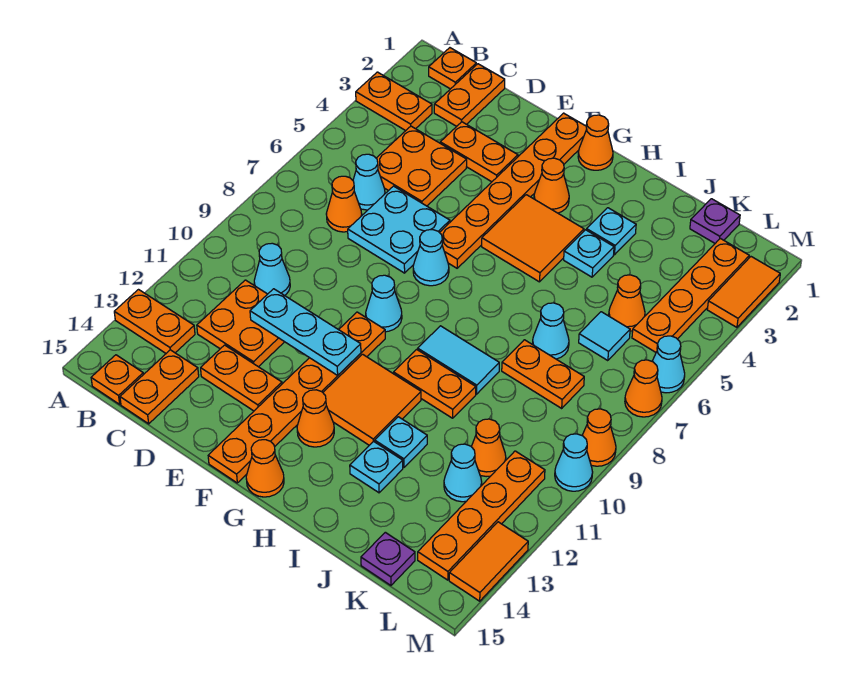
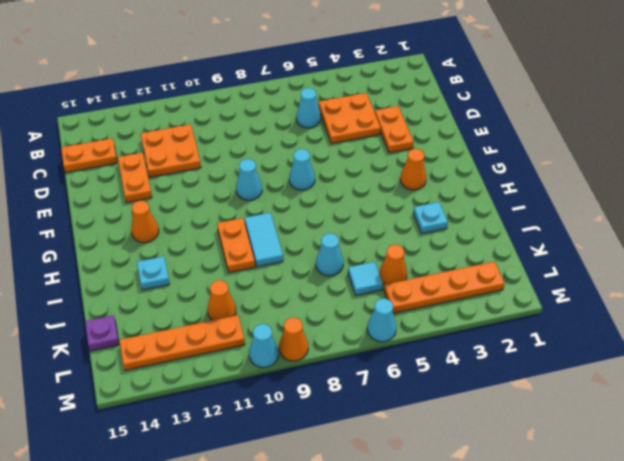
none -> orange 1x2 plate [356,72,432,131]
none -> orange 1x2 plate [114,290,195,353]
none -> orange 1x1 plate [429,48,476,89]
none -> orange 1x1 plate [91,355,143,404]

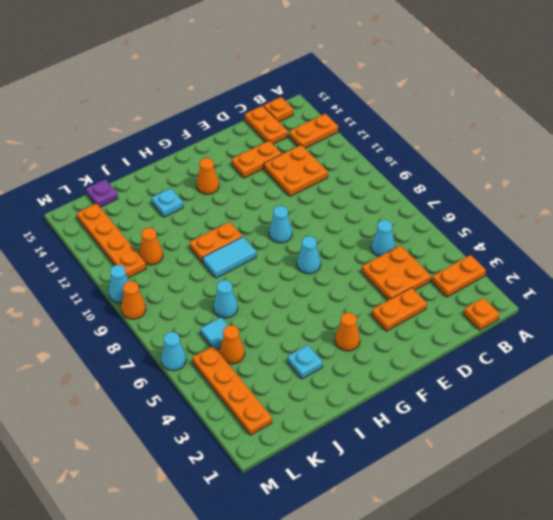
none -> orange 1x2 plate [434,64,505,126]
none -> orange 1x1 cone [326,176,362,232]
none -> cyan 1x1 cone [254,243,290,296]
none -> cyan 2x2 plate [348,186,450,273]

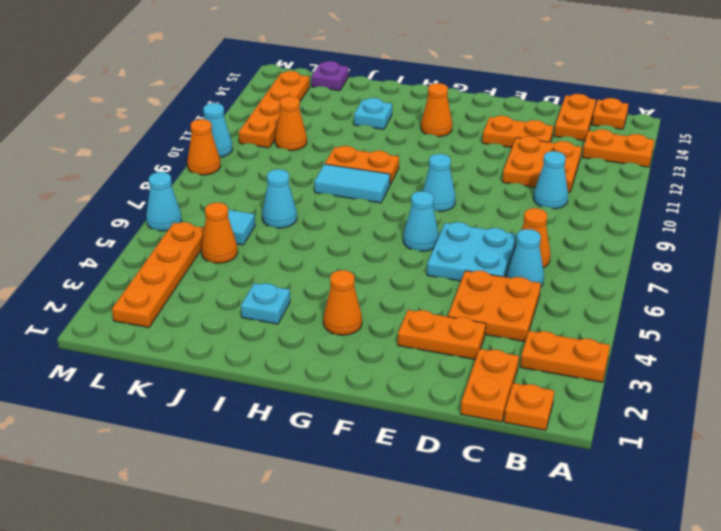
none -> orange 1x6 plate [439,113,587,268]
none -> orange 1x6 plate [208,312,385,483]
none -> orange 1x1 cone [578,115,613,170]
none -> orange 2x2 tile [482,195,584,282]

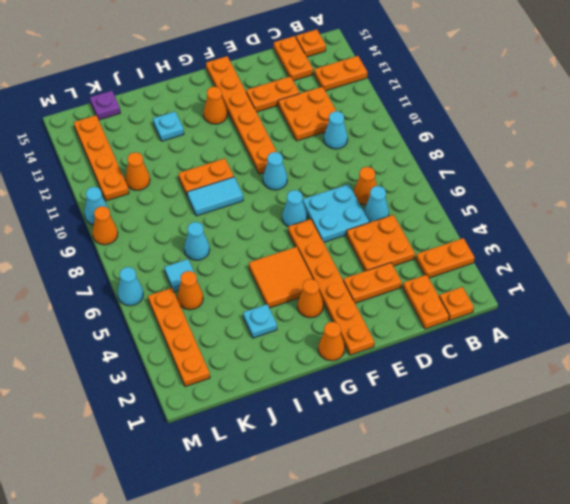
none -> orange 2x2 tile [323,354,421,445]
none -> orange 1x1 cone [246,440,284,497]
none -> cyan 1x1 plate [564,230,614,277]
none -> cyan 1x1 plate [375,417,427,468]

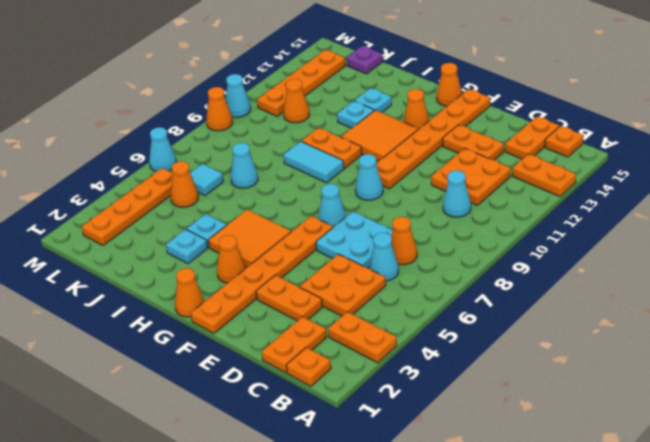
none -> orange 1x2 plate [502,340,584,408]
none -> purple 1x1 plate [690,199,740,243]
none -> cyan 1x1 cone [444,444,482,502]
none -> orange 1x2 tile [707,257,780,327]

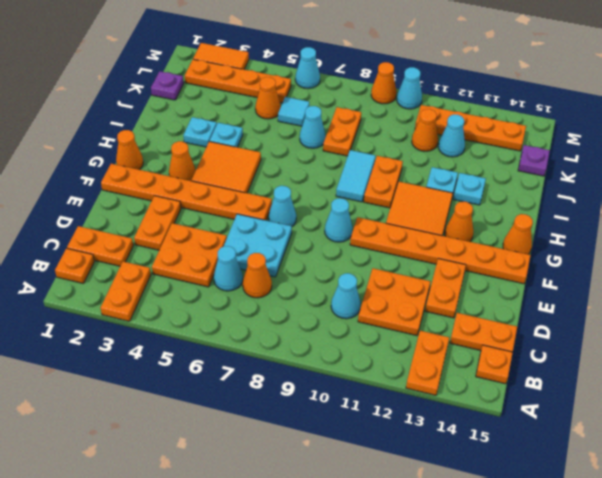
none -> orange 1x1 cone [625,360,662,417]
none -> orange 1x2 tile [449,522,528,601]
none -> cyan 1x3 plate [250,289,361,375]

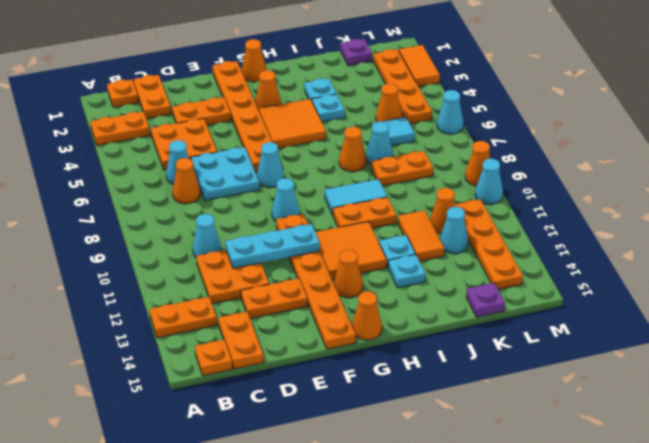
orange 1x1 cone [339,127,366,172] -> orange 1x1 cone moved to [625,360,662,417]
orange 1x2 tile [398,210,444,261] -> orange 1x2 tile moved to [449,522,528,601]

